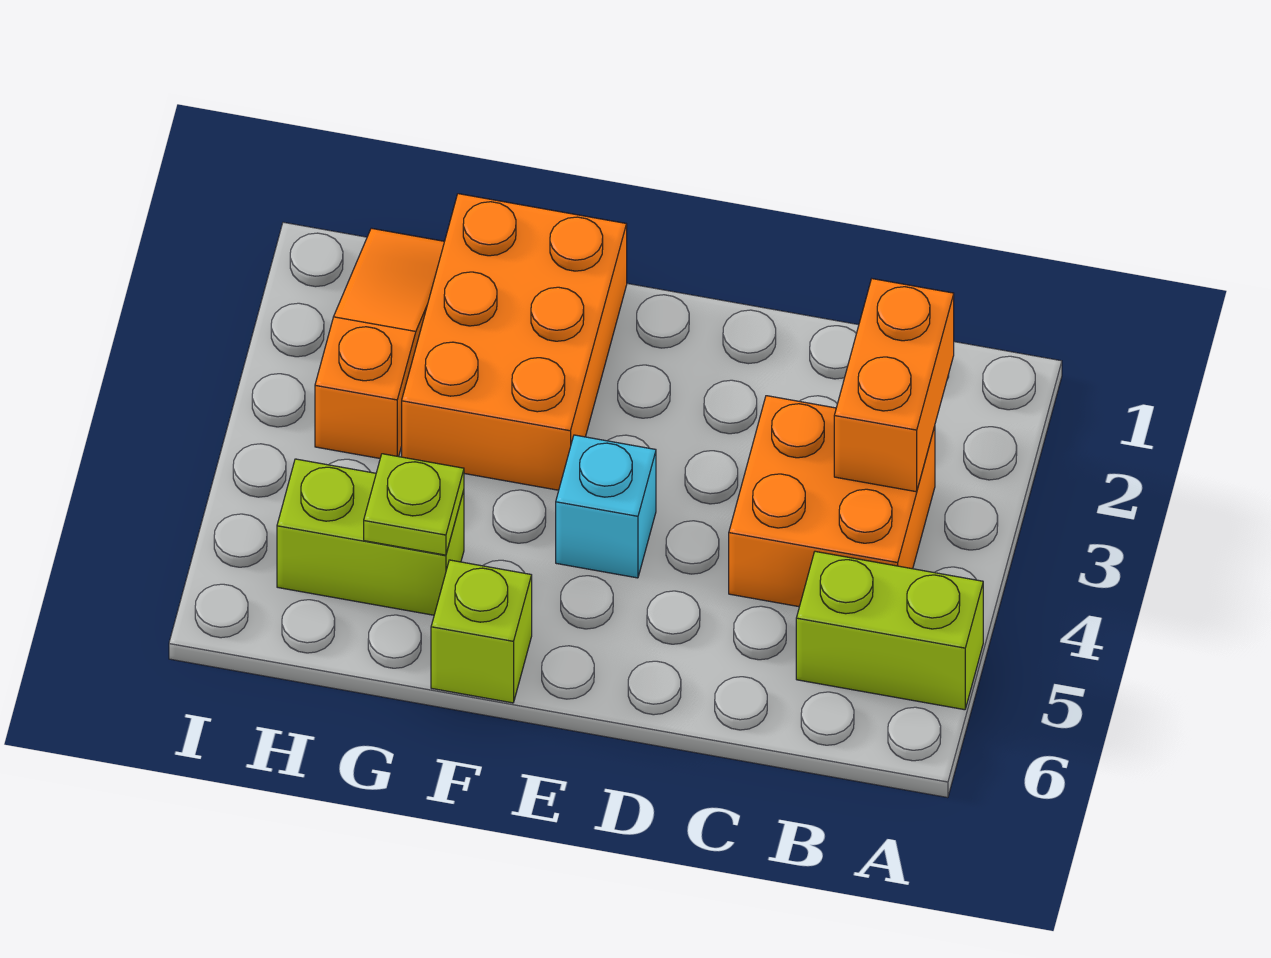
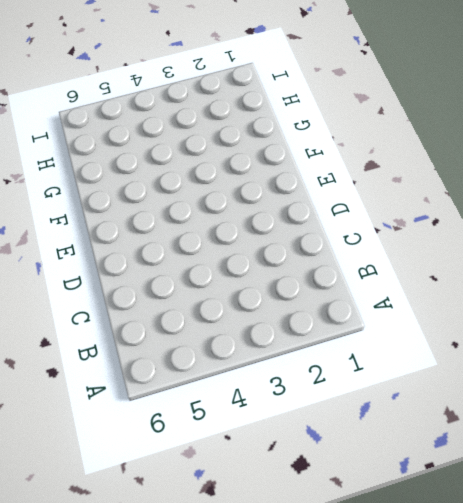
none -> lime 1x2 brick [796,551,983,710]
none -> orange 2x2 brick [729,396,935,607]

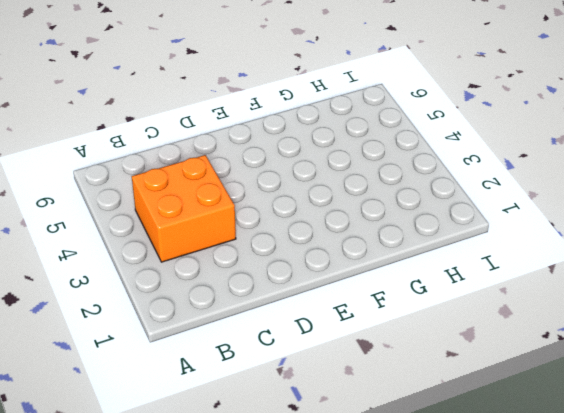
none -> lime 1x2 brick [796,551,983,710]
none -> cyan 1x1 brick [556,435,656,578]

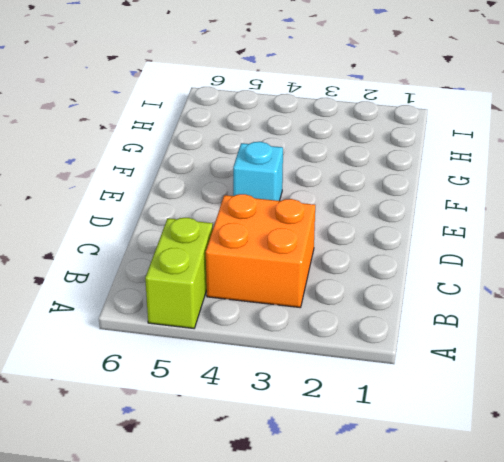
none -> orange 2x3 brick [402,194,627,490]
none -> lime 1x1 brick [431,560,532,703]

